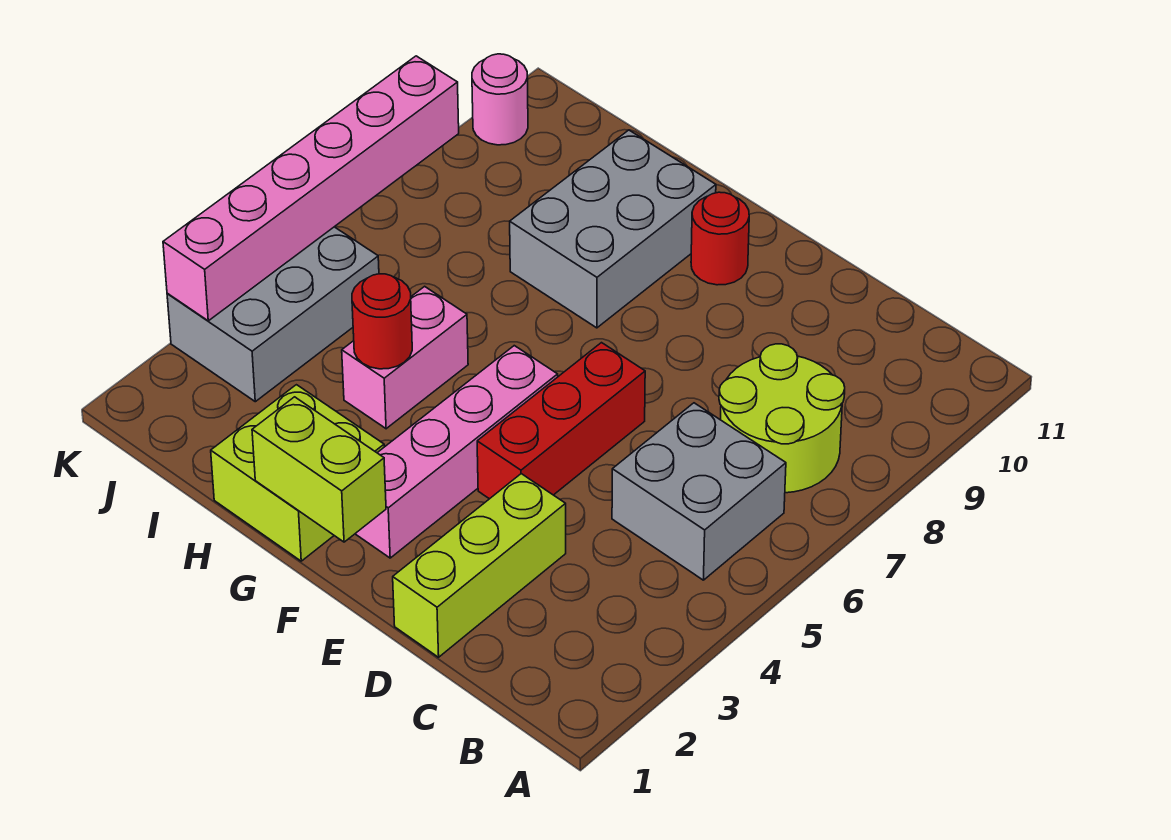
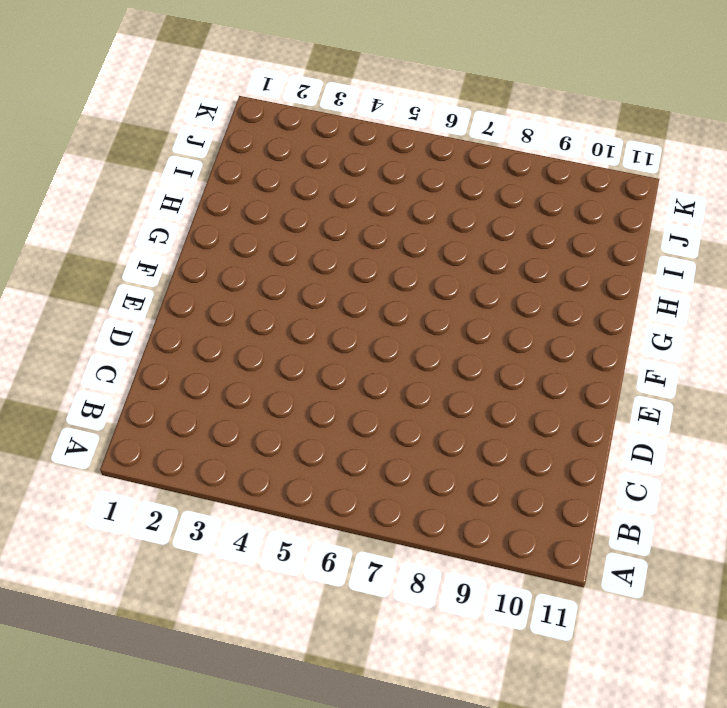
none -> grey 2x2 brick [612,403,786,580]
none -> lime 2x2 round brick [719,344,845,493]
none -> lime 1x3 brick [393,474,566,657]

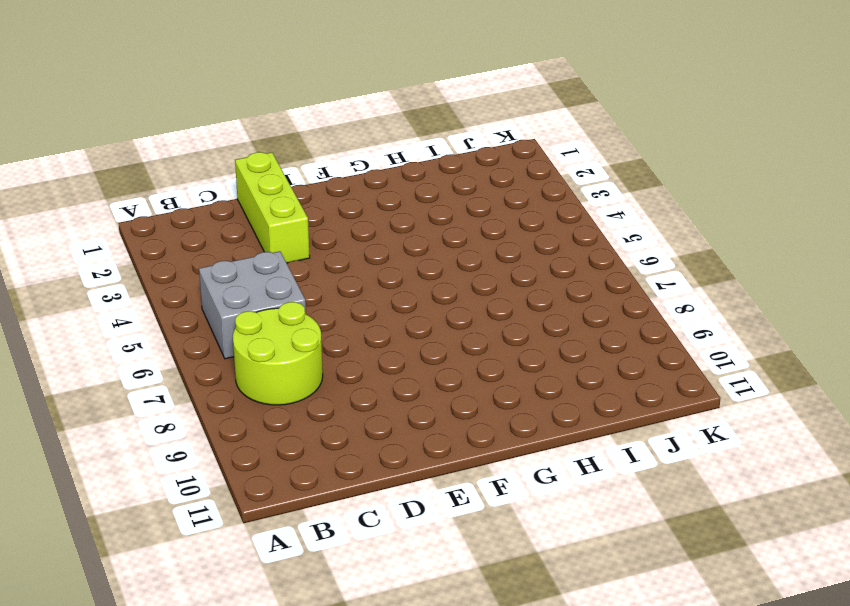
none -> red 1x3 brick [477,343,645,499]
none -> pink 1x4 brick [355,346,558,558]
none -> red 1x1 round brick [691,192,749,285]

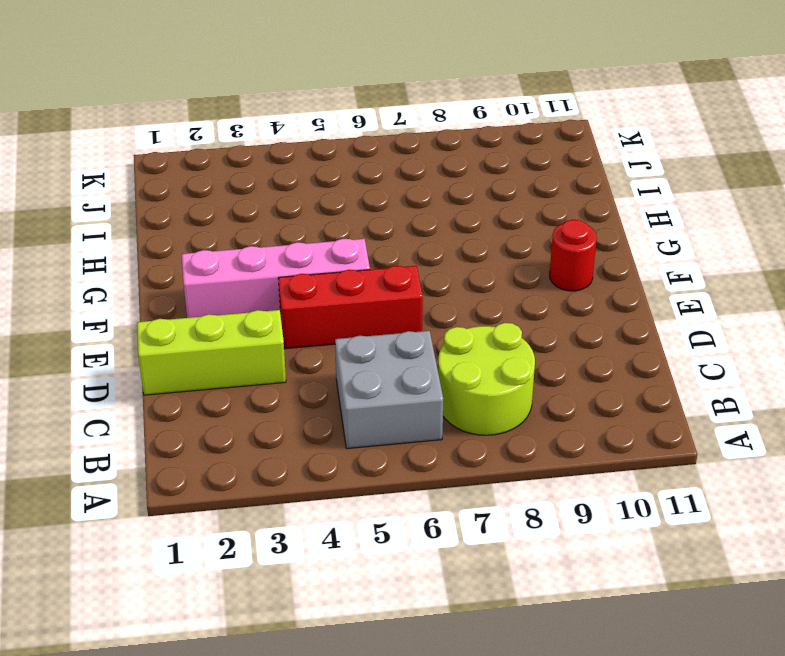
none -> lime 2x2 brick [211,385,384,561]
none -> grey 2x3 brick [510,130,716,328]
none -> pink 1x2 brick [342,286,468,429]

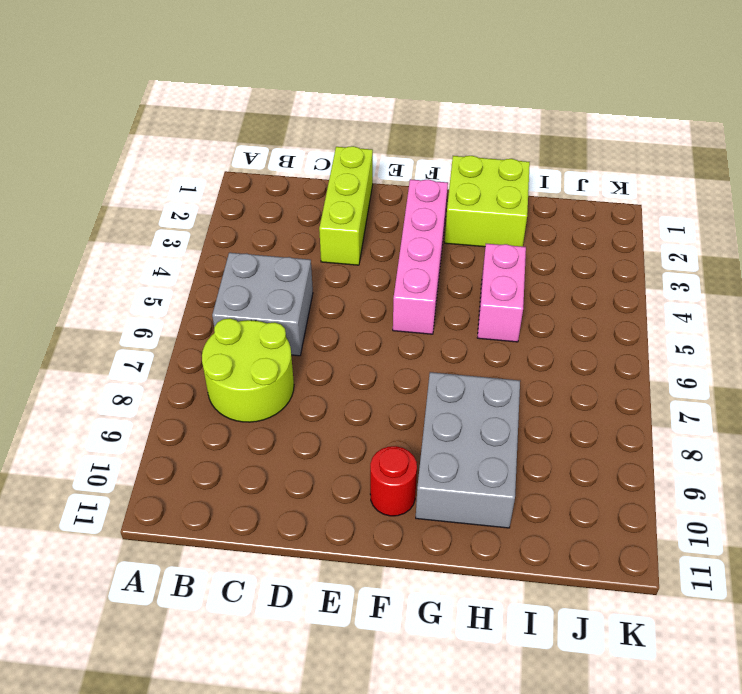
none -> red 1x3 brick [477,343,645,499]
none -> grey 2x3 brick [167,227,379,402]
none -> pink 1x1 round brick [472,54,528,145]

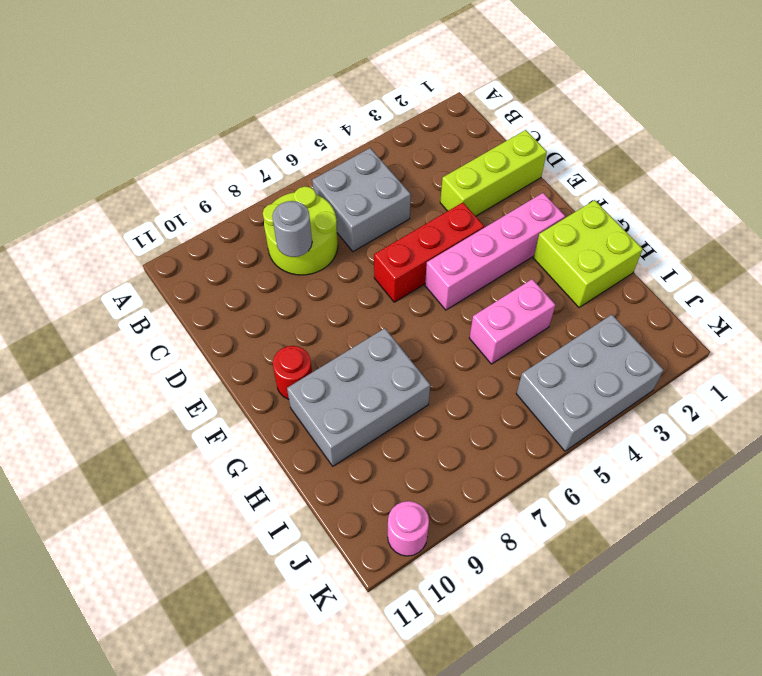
grey 1x1 round brick [272,201,312,257] -> none
none -> lime 1x2 brick [252,397,386,542]
none -> red 1x1 round brick [352,274,412,369]
none -> pink 1x6 brick [163,56,459,321]

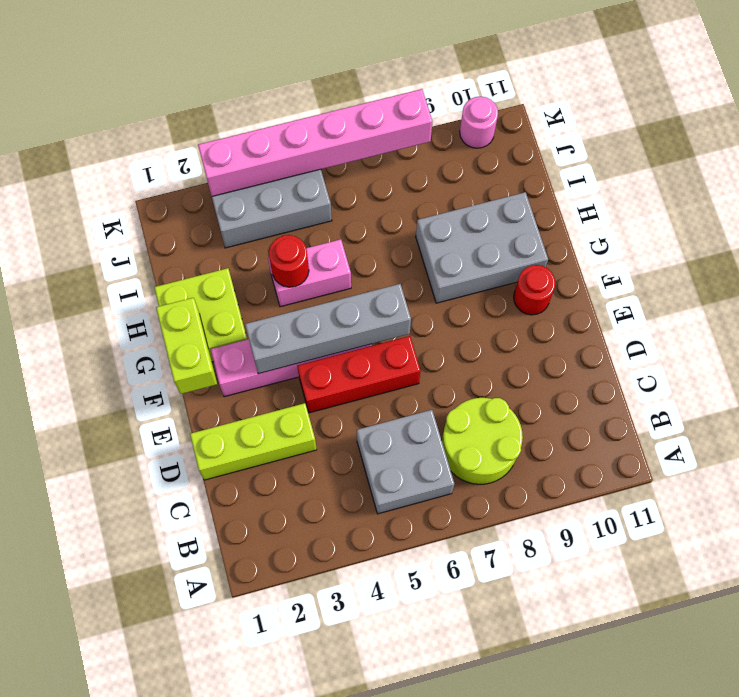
grey 1x4 brick [245,284,411,374] -> none

